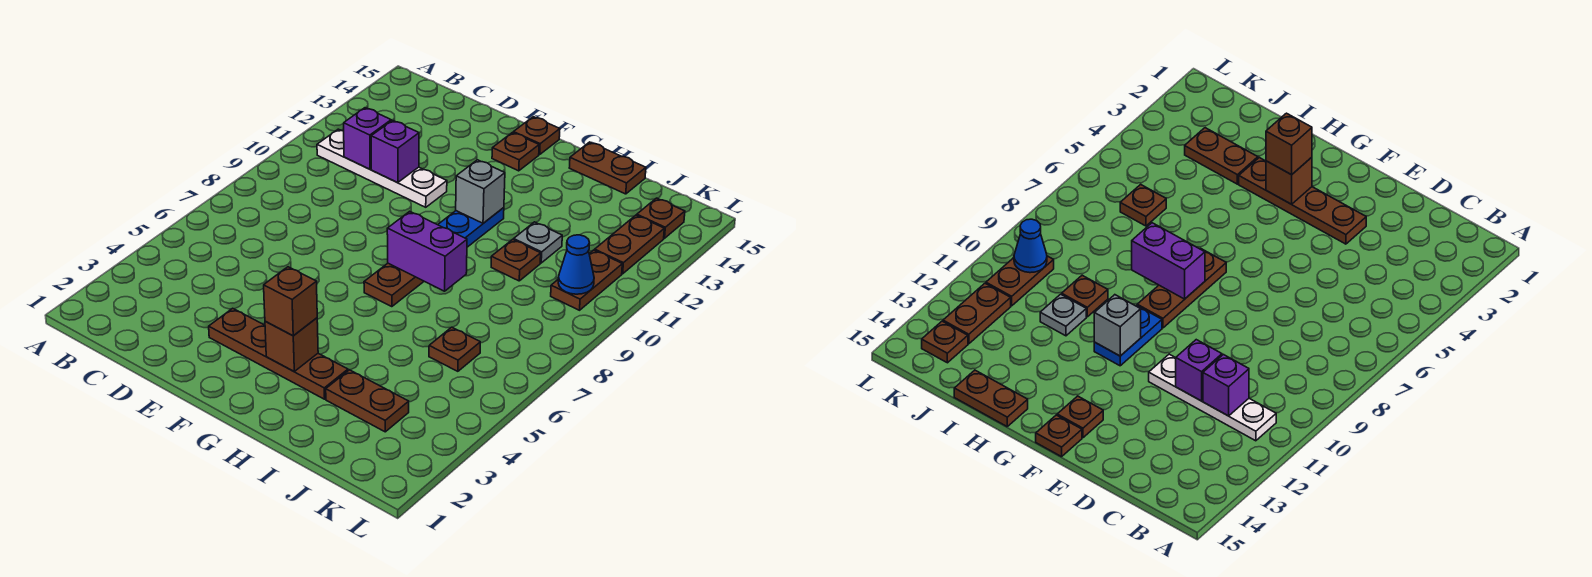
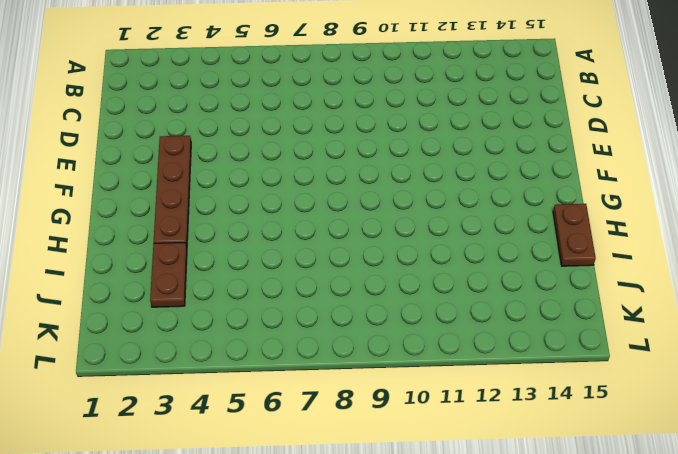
none -> white 1x4 plate [317,129,447,207]
none -> brown 1x1 plate [492,133,539,171]
none -> brown 1x1 plate [513,117,560,154]

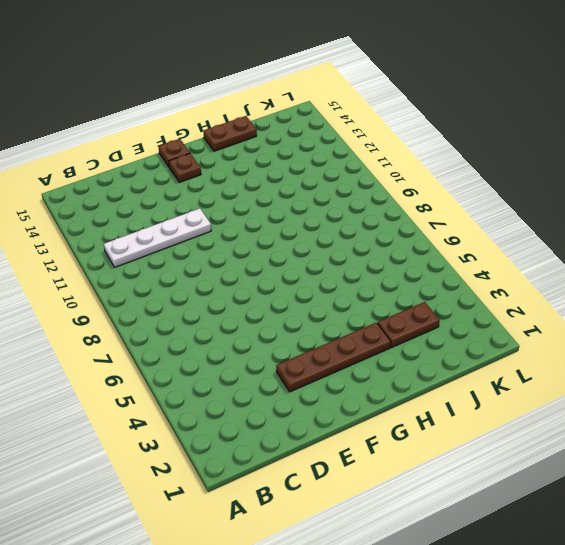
none -> brown 1x3 plate [364,263,424,307]
none -> blue 1x2 plate [438,208,504,247]
none -> brown 1x1 plate [491,240,541,281]

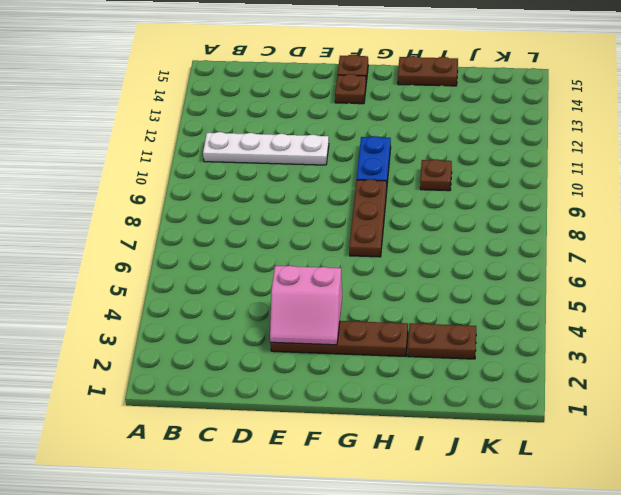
pink 2x2 slope [270,266,342,345] -> none
none -> grey 1x1 plate [514,222,562,263]
none -> brown 1x1 plate [429,327,480,371]
none -> brown 1x2 plate [551,250,622,310]

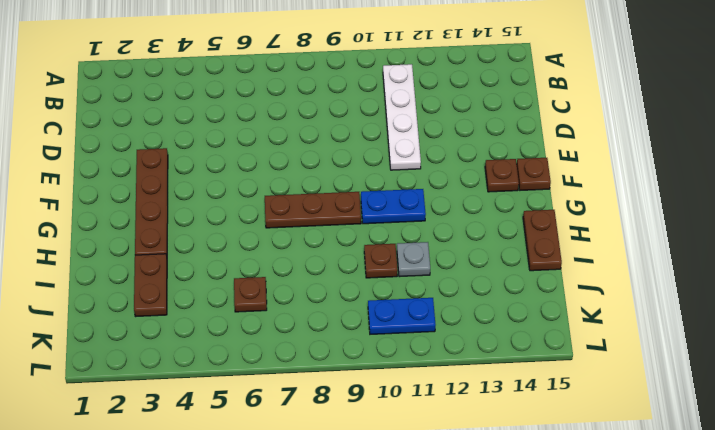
blue 1x2 plate [368,298,436,334] -> brown 1x2 plate [551,250,622,310]
none -> brown 1x2 plate [595,215,664,274]
none -> brown 1x1 plate [637,198,685,238]
none -> purple 1x1 brick [344,108,391,169]

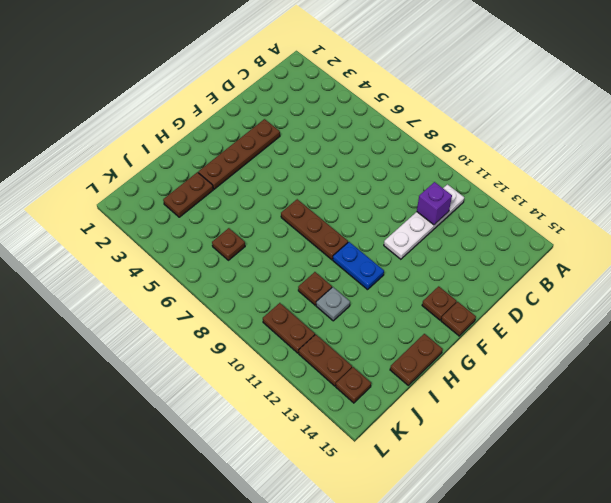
none -> purple 1x1 brick [371,120,419,183]
none -> brown 1x1 brick [265,318,318,371]
none -> purple 1x2 brick [387,211,467,291]

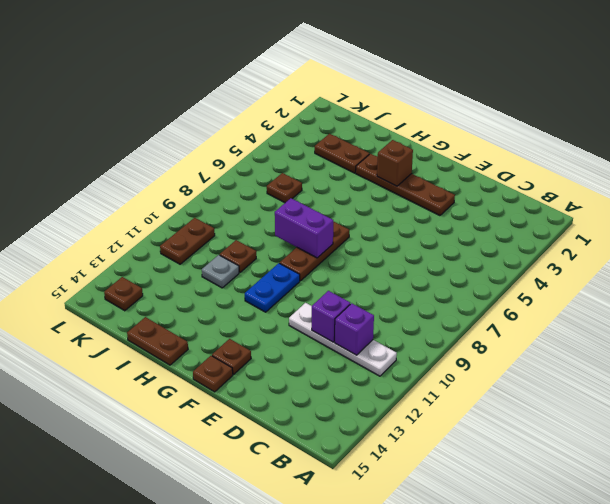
none -> brown 1x2 plate [595,215,664,274]
none -> grey 1x1 brick [456,160,505,223]
none -> blue 1x1 cone [558,235,594,294]

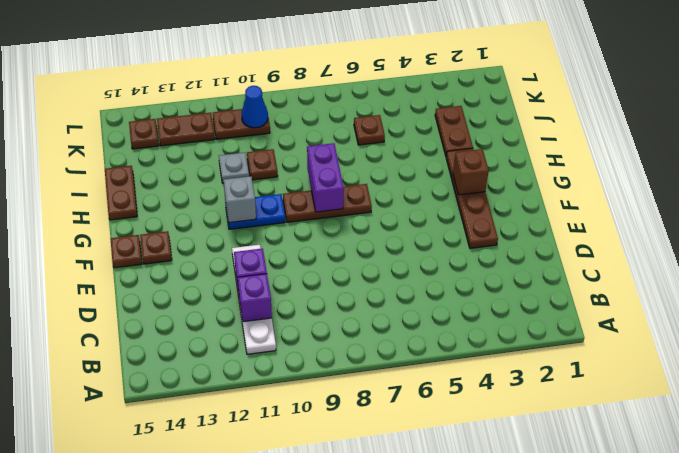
none -> brown 1x1 brick [264,267,317,336]

